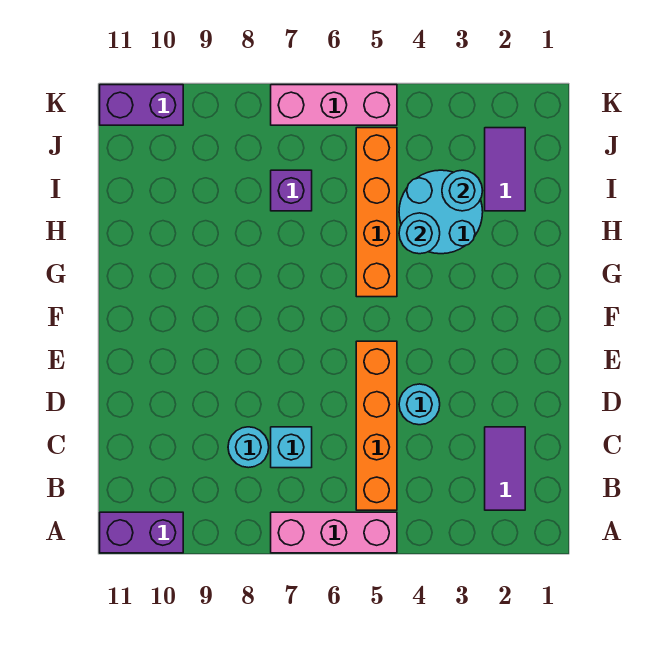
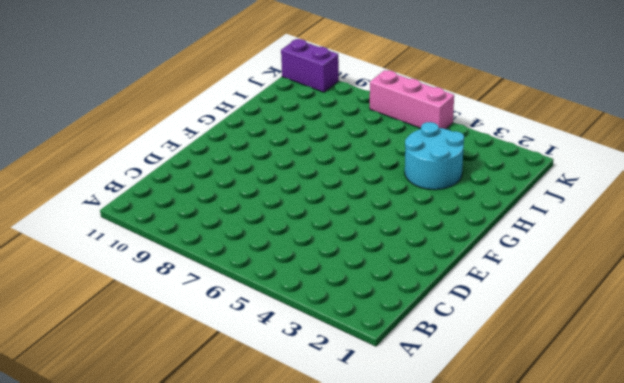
none -> pink 1x3 brick [271,512,397,553]
none -> purple 1x2 brick [100,512,183,553]
none -> purple 1x2 tile [485,427,525,510]

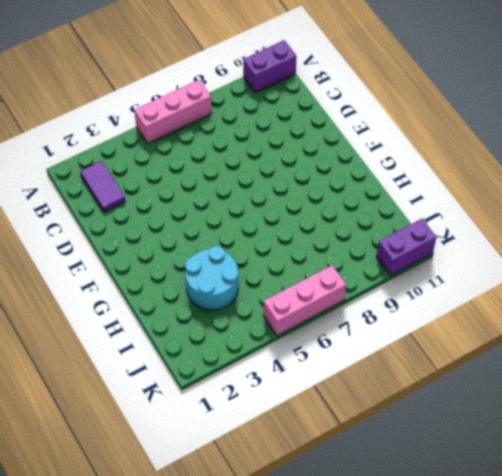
none -> orange 1x4 brick [356,341,397,510]
none -> cyan 1x1 brick [271,427,312,468]
none -> cyan 1x1 round brick [228,427,269,468]

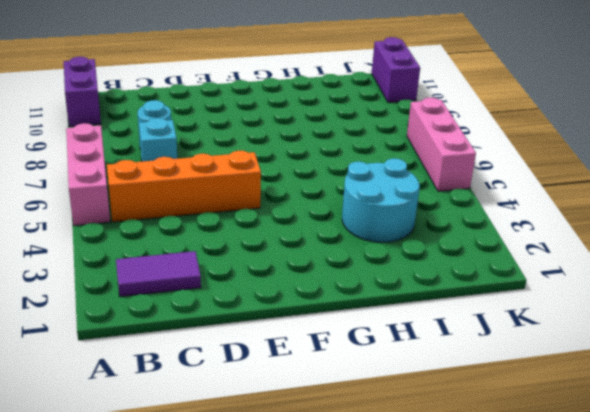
none -> cyan 1x1 round brick [399,384,440,425]
none -> orange 1x4 brick [356,128,397,297]
none -> purple 1x2 tile [485,128,525,211]

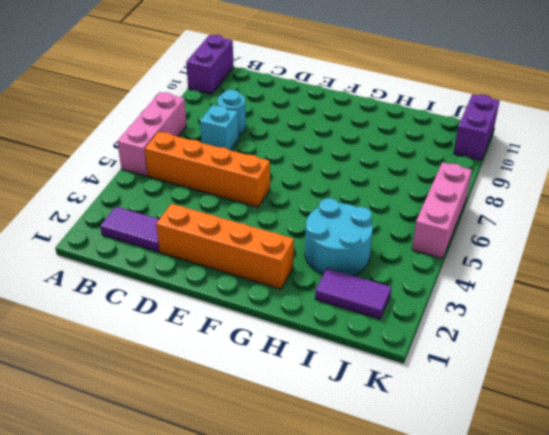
orange 1x4 brick [156,204,294,289] -> orange 1x4 brick moved to [356,128,397,297]
none -> cyan 1x1 round brick [399,384,440,425]
none -> purple 1x1 brick [271,170,312,211]
none -> cyan 1x1 round brick [399,213,440,254]

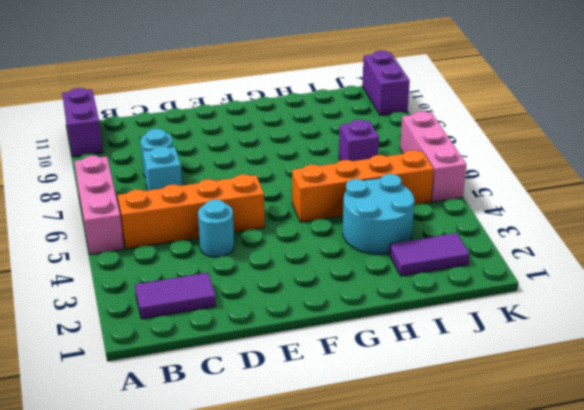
none -> cyan 1x1 round brick [399,213,440,254]
none -> cyan 1x1 round brick [442,170,483,211]

